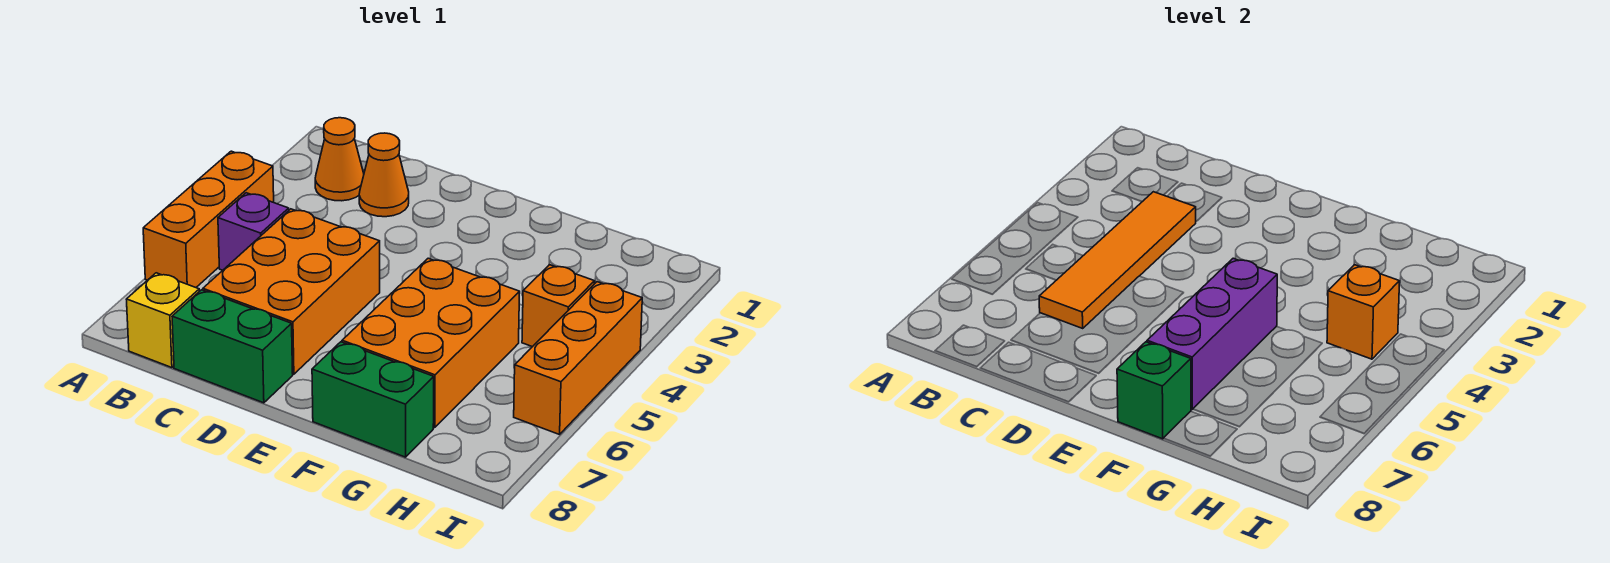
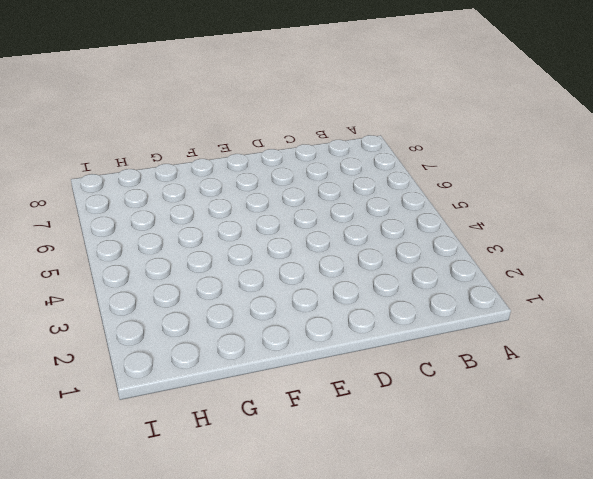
none -> orange 1x3 brick [143,151,274,287]
none -> orange 1x1 cone [315,118,364,201]
none -> purple 1x1 brick [218,193,289,270]

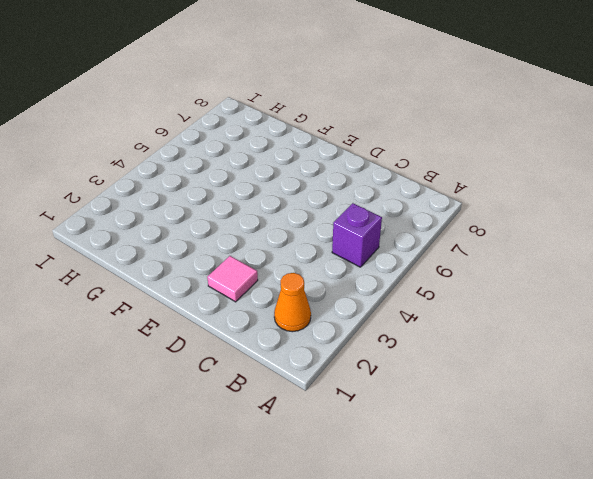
pink 1x1 tile [207,256,258,302] -> none
none -> orange 1x3 brick [143,151,274,287]
none -> yellow 1x1 brick [126,273,199,368]
none -> orange 1x1 cone [359,133,409,217]

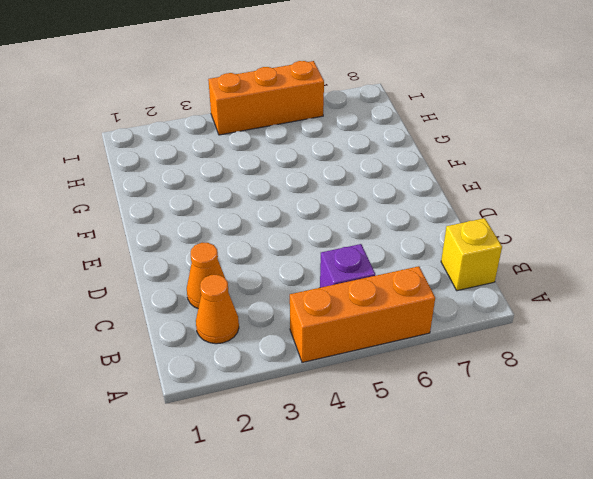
none -> orange 2x3 brick [203,209,380,374]
none -> green 1x2 brick [172,290,293,403]
none -> orange 2x3 brick [342,258,520,428]

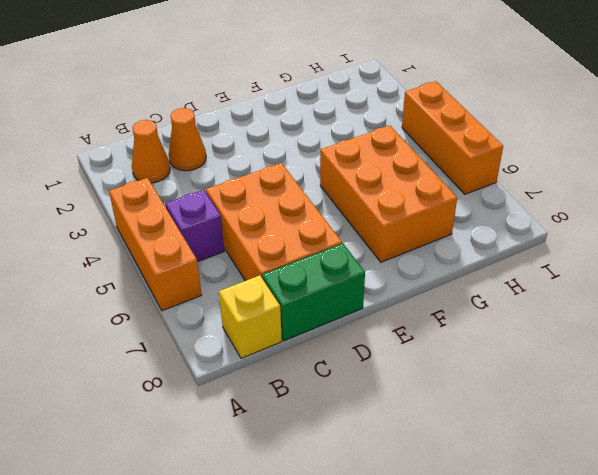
none -> green 1x2 brick [312,342,434,457]
none -> orange 1x1 brick [522,265,595,347]
none -> orange 1x4 tile [1039,192,1196,328]

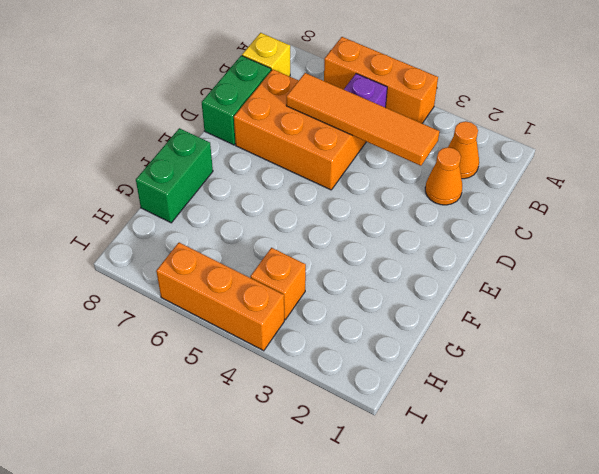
none -> orange 2x3 brick [342,258,520,428]
none -> purple 1x3 brick [1147,258,1277,409]
none -> green 1x1 brick [1117,342,1191,439]

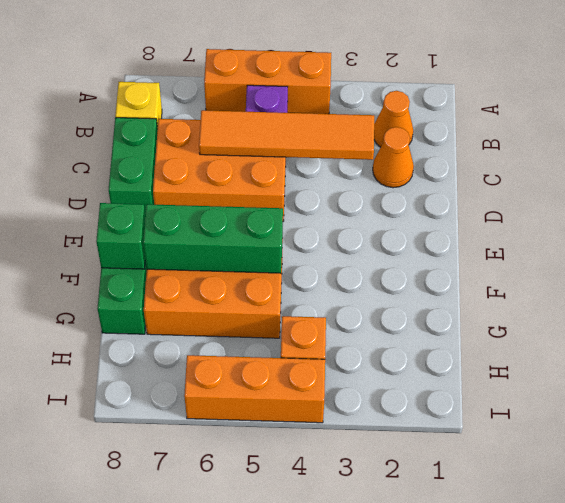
green 1x3 brick [143,204,283,273] -> purple 1x3 brick [1147,258,1277,409]
none -> orange 1x1 brick [1327,265,1400,359]

